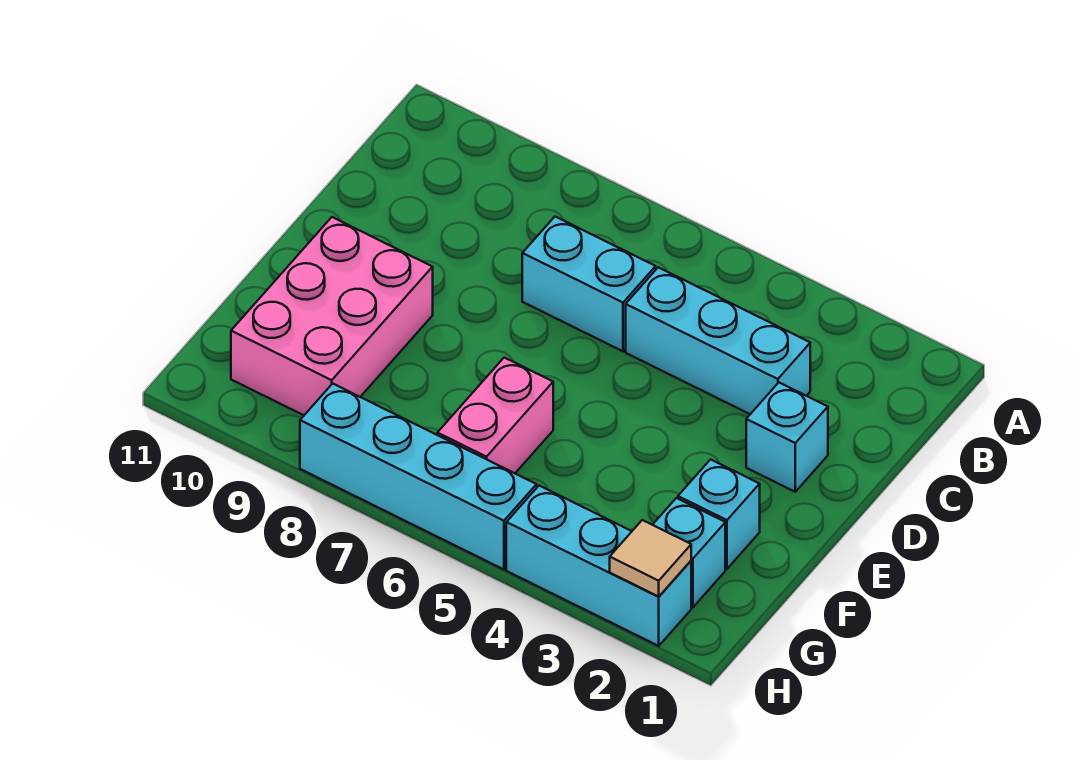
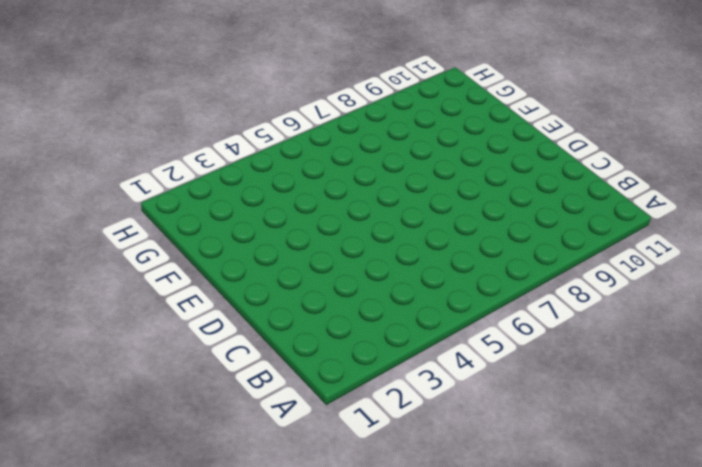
none -> cyan 1x3 brick [626,267,810,414]
none -> cyan 1x2 brick [522,217,656,351]

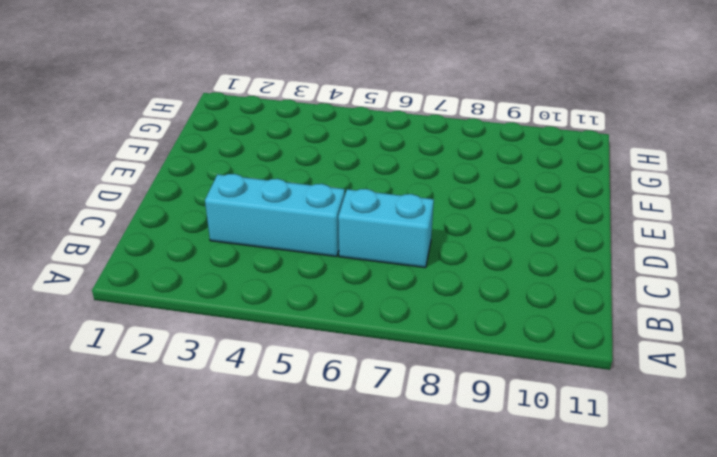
none -> cyan 1x1 brick [746,383,828,492]
none -> pink 2x3 brick [231,217,433,415]

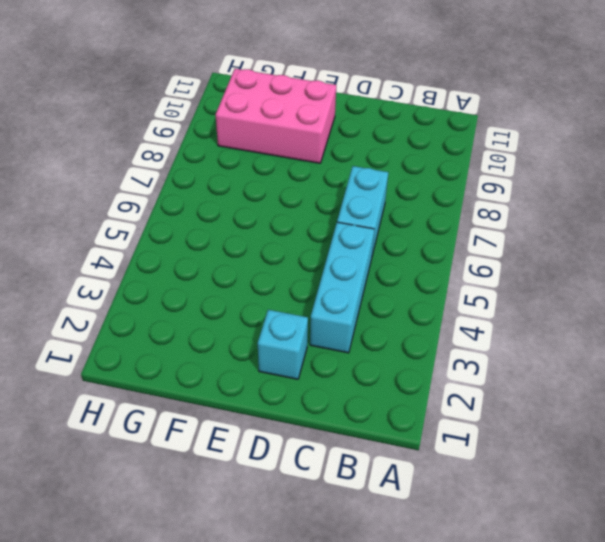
none -> cyan 1x1 brick [678,459,760,569]
none -> pink 1x2 brick [437,358,553,473]

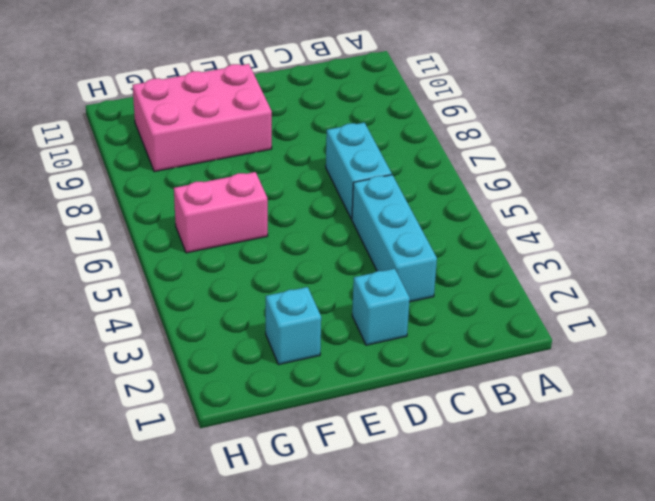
none -> cyan 1x1 brick [653,498,725,607]
none -> cyan 1x3 brick [506,486,691,646]

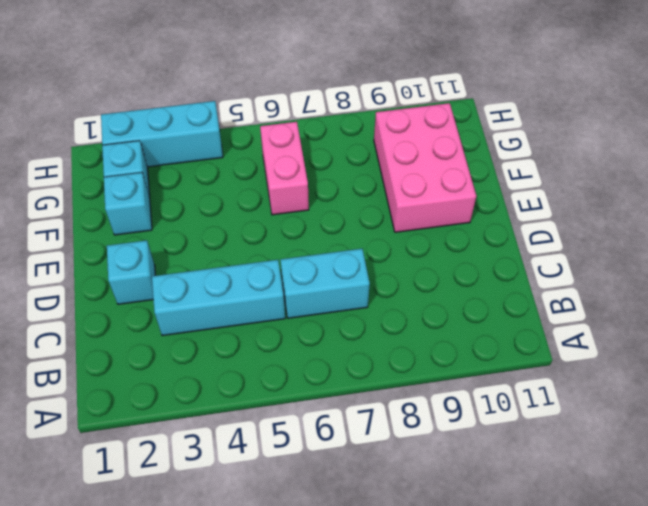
none -> cyan 1x4 brick [300,384,537,569]
none -> tan 1x1 tile [610,520,691,596]

